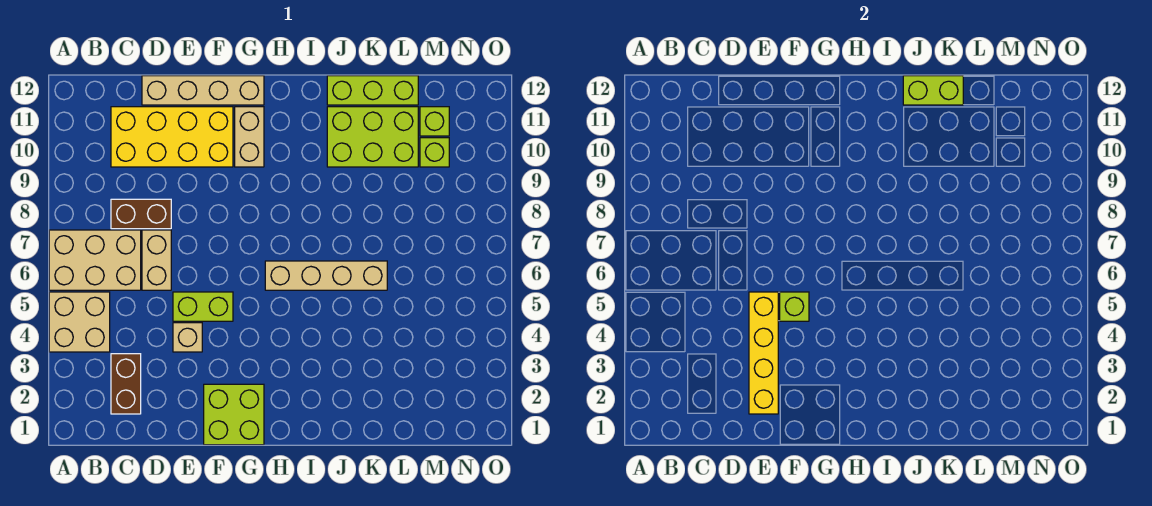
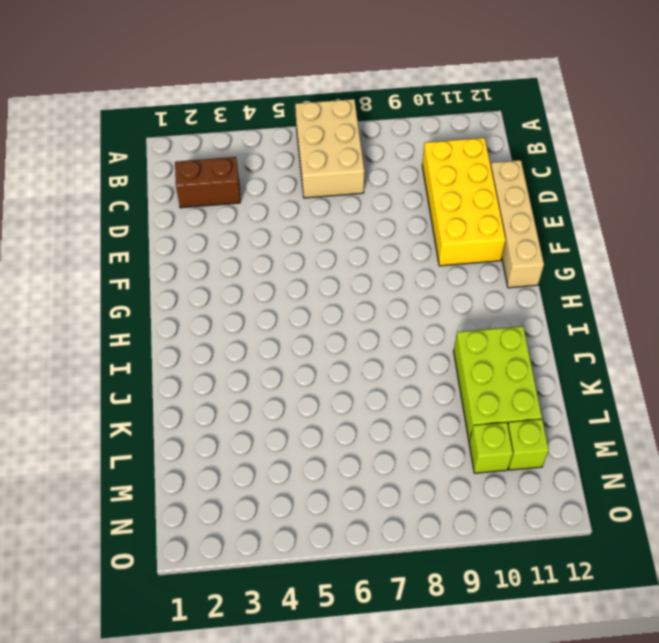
none -> tan 2x2 brick [49,292,110,352]
none -> brown 1x2 brick [111,199,171,229]
none -> tan 1x2 brick [142,230,171,290]

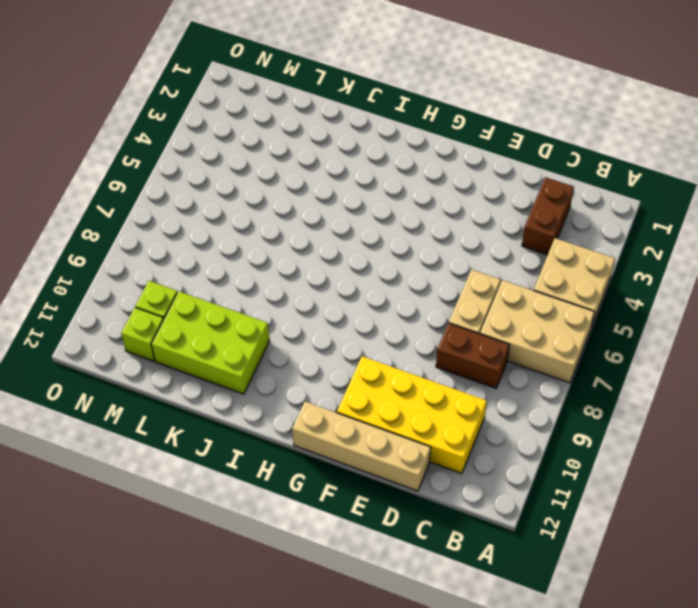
none -> tan 1x1 brick [173,323,202,352]
none -> lime 1x2 brick [173,292,233,321]
none -> lime 2x2 brick [204,384,264,445]

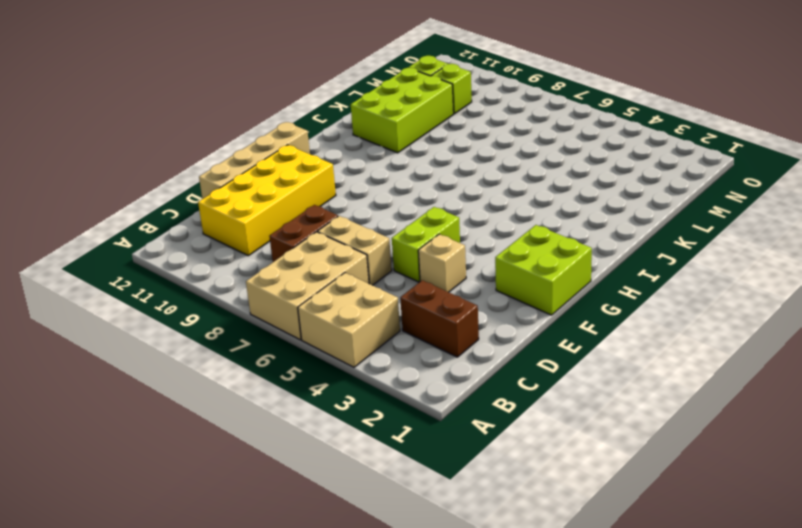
none -> tan 1x2 brick [235,107,264,167]
none -> tan 1x4 brick [265,261,387,290]
none -> lime 1x3 brick [327,76,418,105]

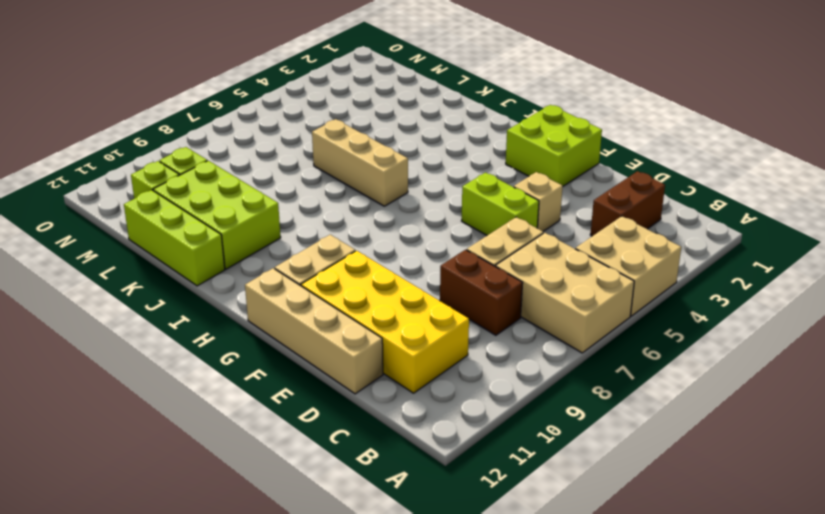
tan 1x3 brick [312,119,408,206] -> tan 1x4 brick [265,261,387,290]
none -> yellow 1x4 brick [749,292,778,414]
none -> lime 1x1 brick [780,292,809,321]
none -> lime 1x2 brick [903,76,963,105]

